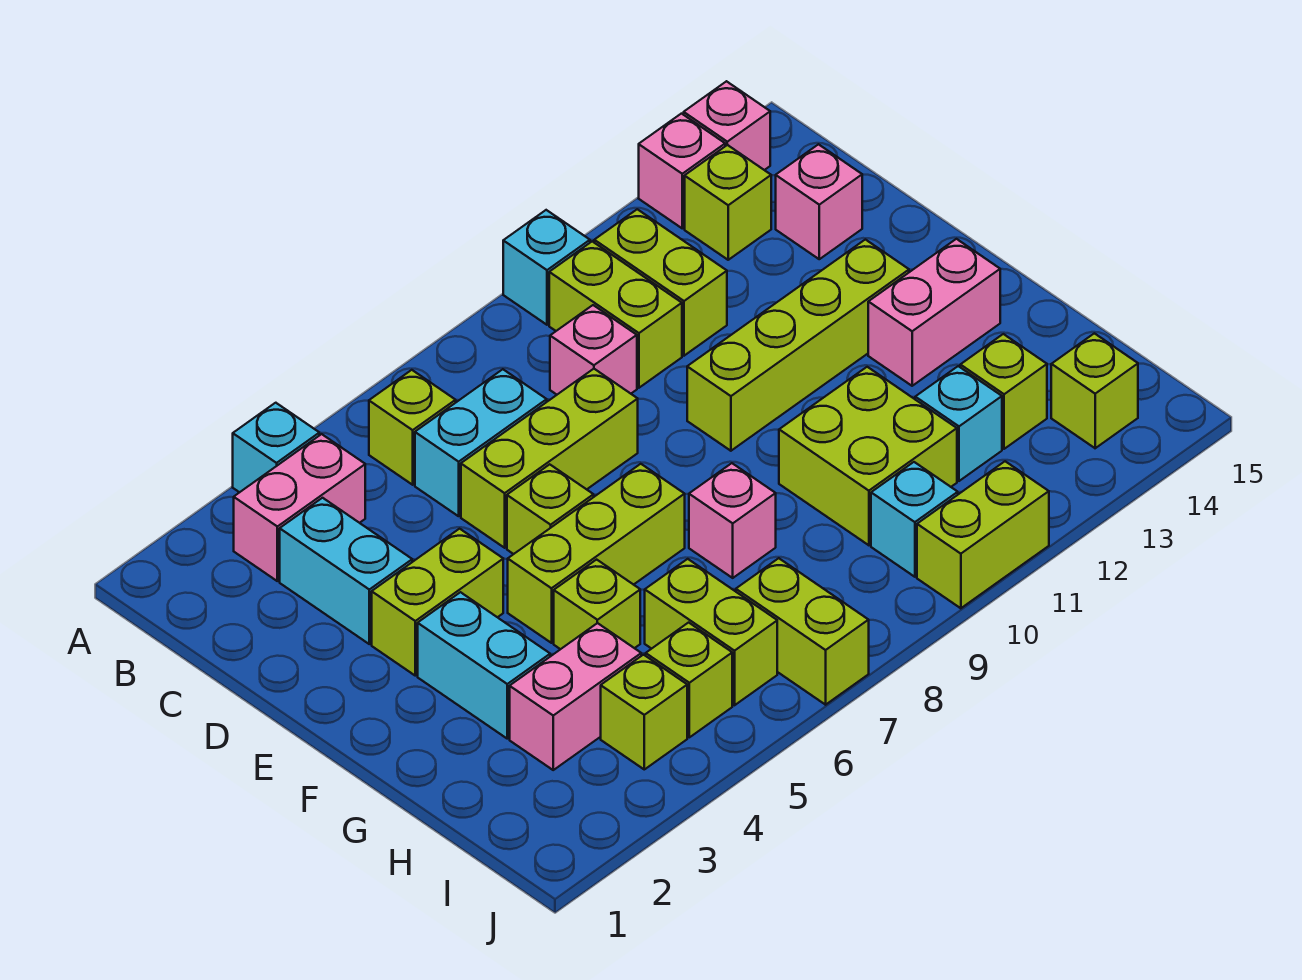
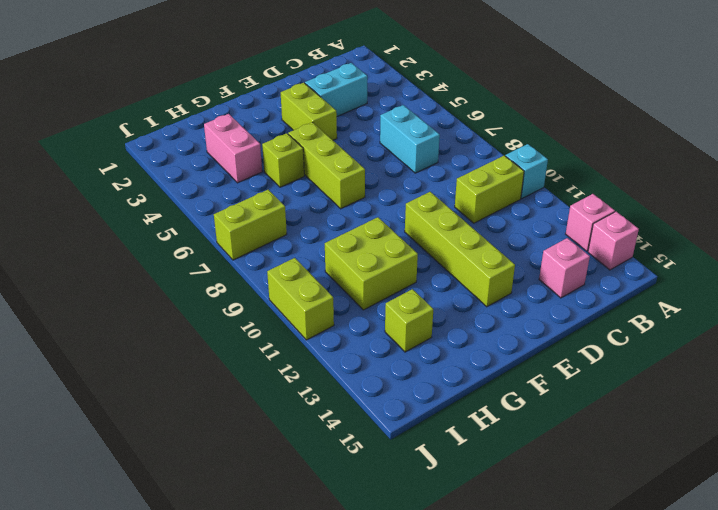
none -> cyan 1x1 brick [233,403,319,492]
none -> pink 1x2 brick [234,434,365,581]
none -> lime 1x1 brick [369,370,456,485]
none -> lime 1x2 brick [594,209,727,356]

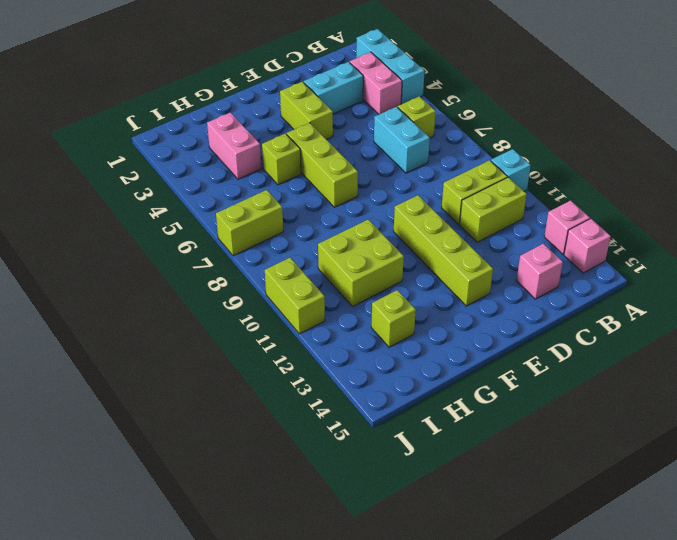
cyan 1x3 brick [356,29,425,104] -> cyan 1x1 brick [233,403,319,492]
none -> lime 1x1 brick [685,145,771,260]
none -> pink 1x1 brick [550,305,637,395]
none -> lime 1x3 brick [461,369,638,548]
none -> lime 1x1 brick [507,464,594,554]

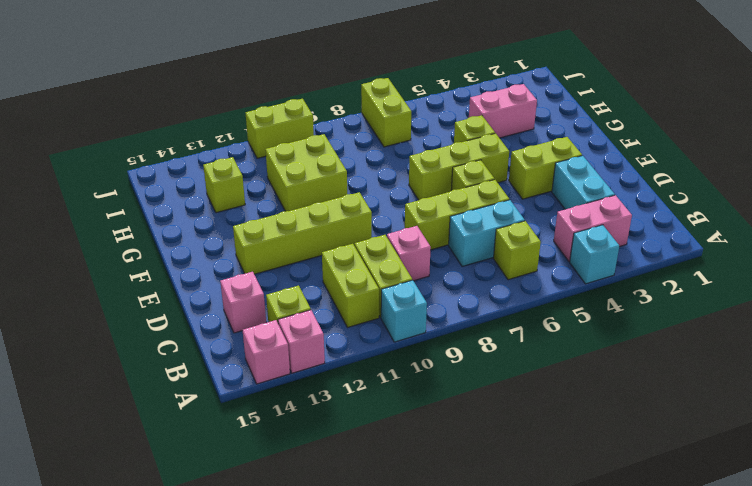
none -> cyan 1x2 brick [418,592,550,739]
none -> pink 1x2 brick [868,239,1000,386]
none -> pink 1x1 brick [689,463,776,578]
none -> lime 1x2 brick [645,559,777,705]

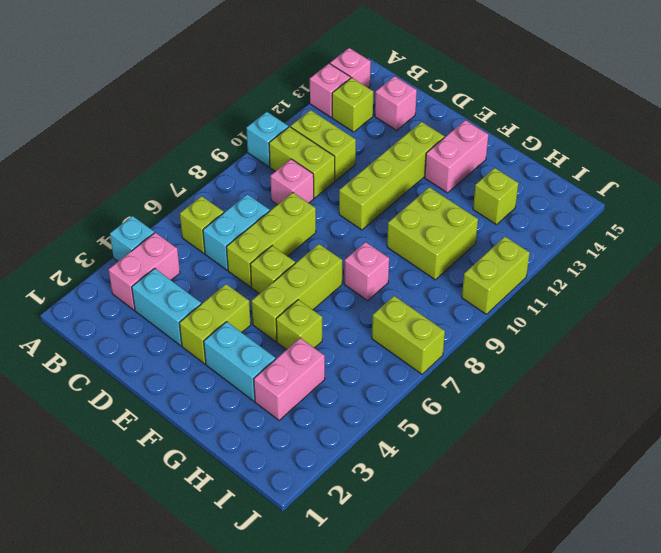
none -> lime 1x2 brick [645,559,777,705]
none -> cyan 1x1 brick [915,366,1002,481]
none -> lime 1x1 brick [601,655,687,769]
none -> lime 1x1 brick [646,623,732,737]

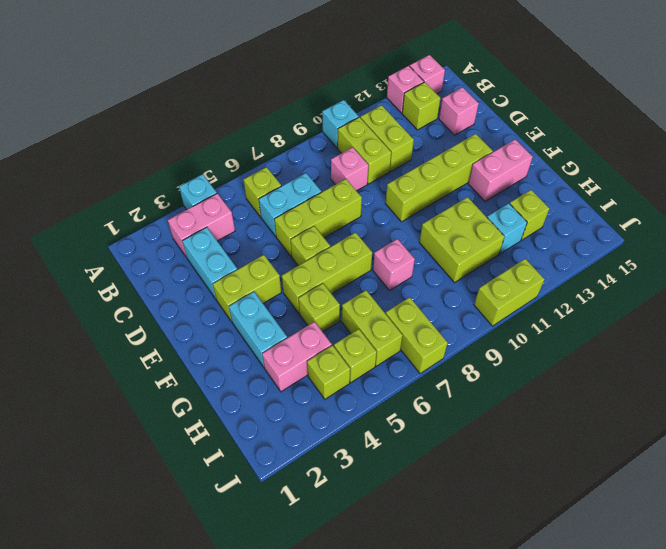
none -> cyan 1x1 brick [871,462,958,577]
none -> lime 1x1 brick [1051,333,1138,448]

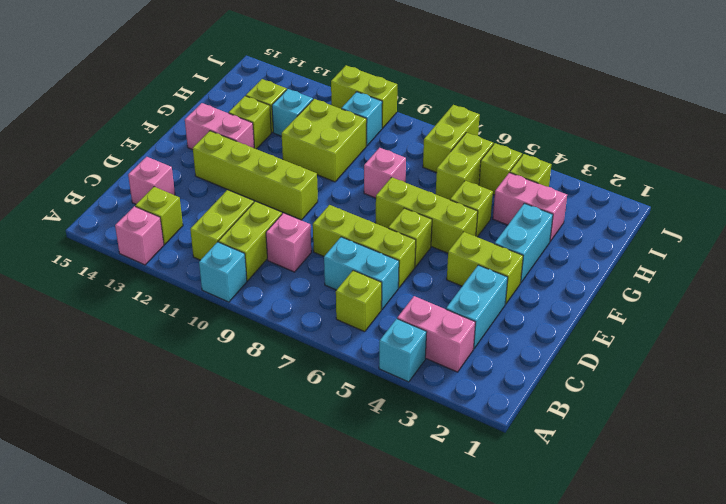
lime 1x1 brick [229,96,271,149] -> lime 1x1 brick moved to [1051,333,1138,448]
none -> pink 1x1 brick [684,81,770,170]

